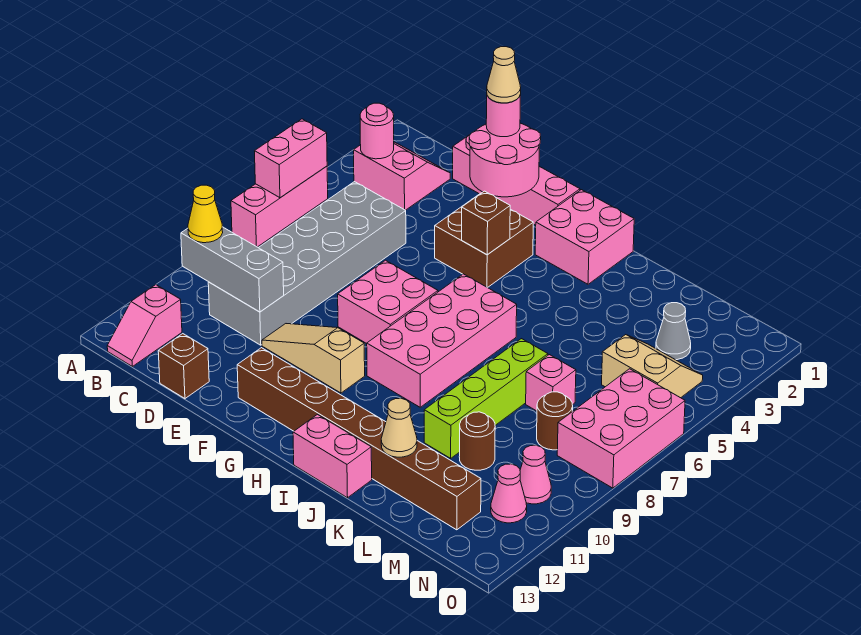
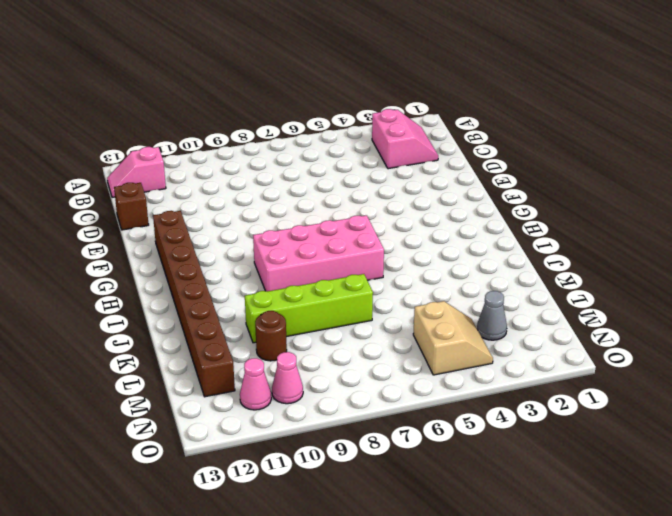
none -> pink 1x3 brick [231,166,328,247]
none -> grey 2x6 brick [208,182,406,345]
none -> pink 1x4 brick [453,135,580,225]
none -> tan 1x3 slope [262,324,365,393]

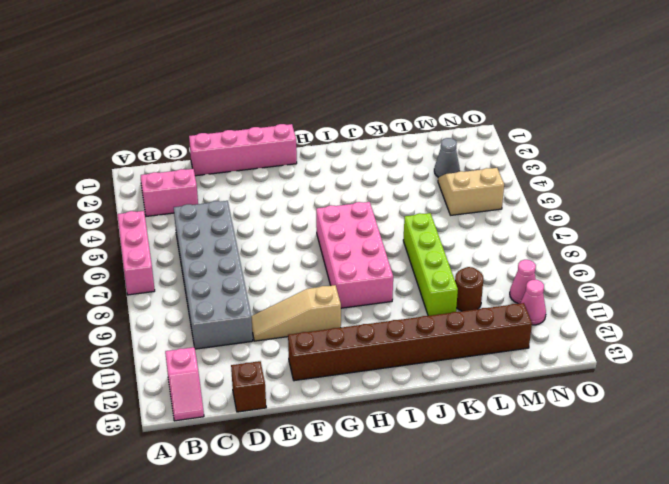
none -> brown 2x2 brick [435,193,533,288]
none -> pink 2x2 brick [338,260,438,344]
none -> pink 2x2 brick [535,190,634,284]
none -> pink 1x2 brick [293,415,372,498]

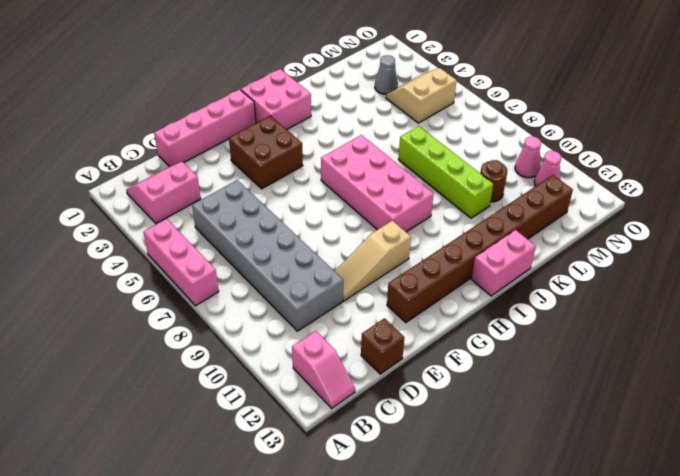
none -> pink 2x2 brick [338,260,438,344]
none -> pink 1x1 brick [526,355,576,411]
none -> brown 1x1 round brick [537,392,573,450]
none -> pink 2x3 brick [557,369,685,488]

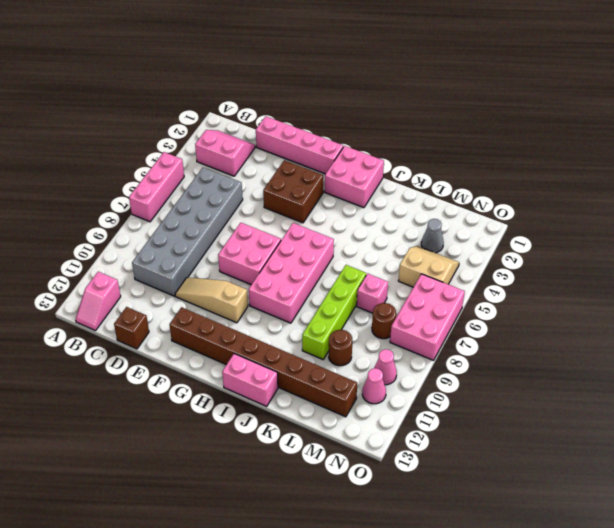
none -> pink 1x2 brick [255,119,327,198]
none -> pink 1x1 round brick [360,103,394,159]
none -> grey 1x3 brick [181,227,284,312]
none -> pink 2x2 round brick [469,123,541,197]

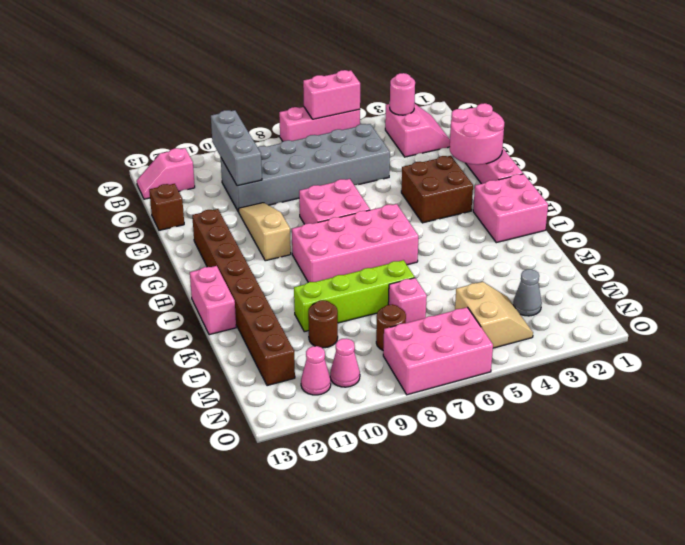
none -> brown 1x1 brick [462,191,510,255]
none -> tan 1x1 cone [381,398,417,457]
none -> yellow 1x1 cone [188,185,223,243]
none -> pink 1x1 round brick [486,95,521,137]

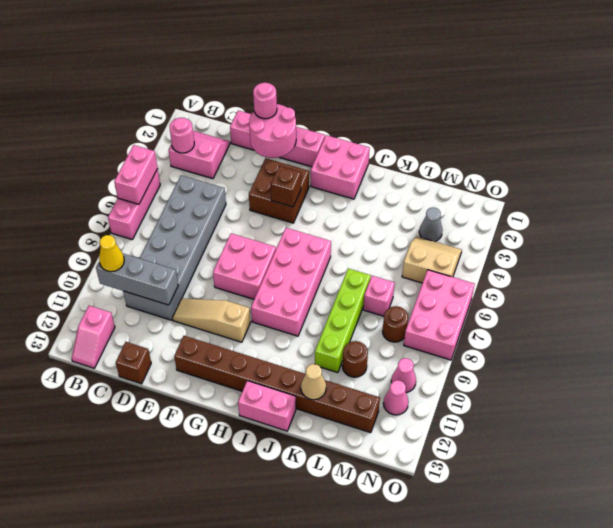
none -> tan 1x1 cone [487,47,521,103]

